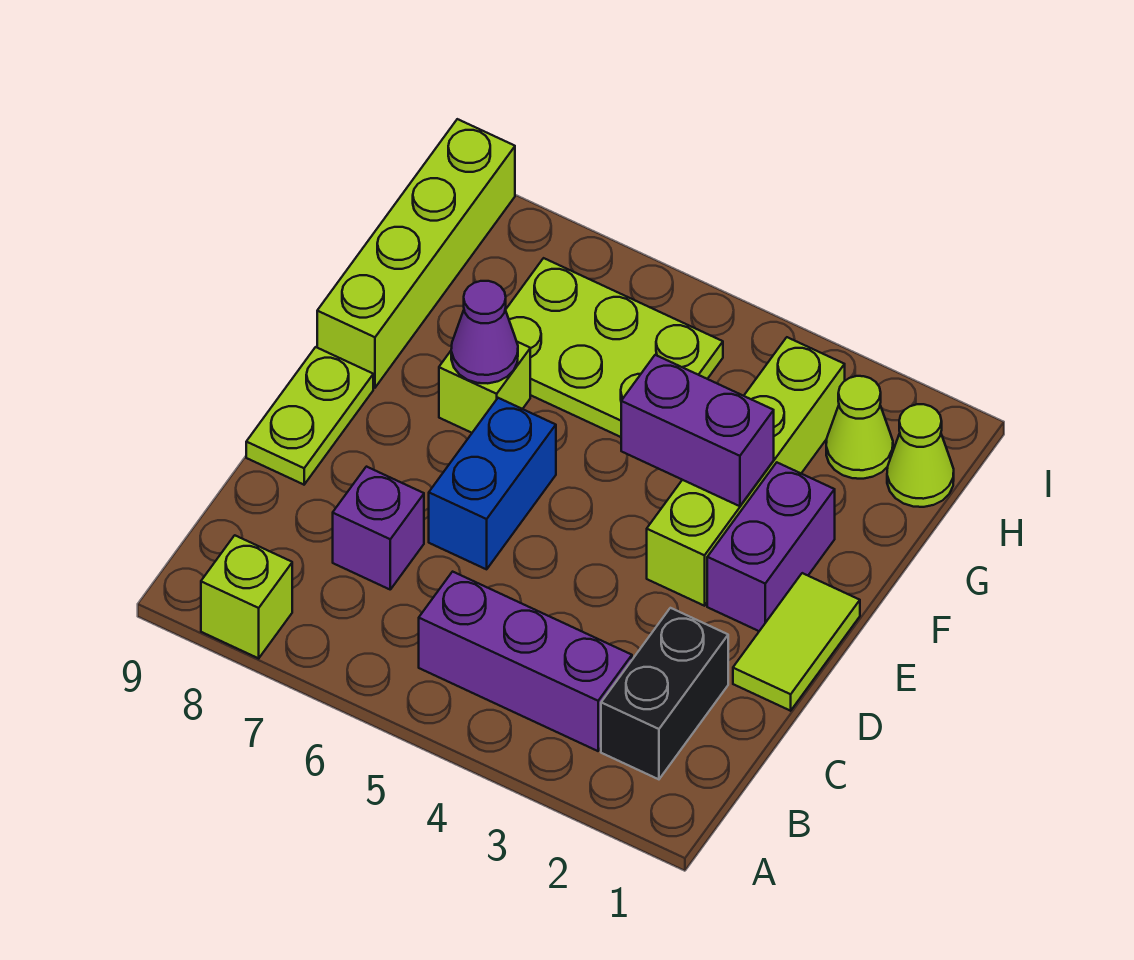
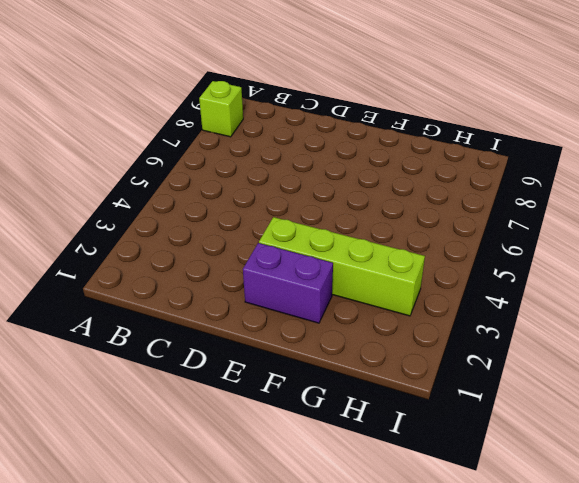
none -> black 1x2 brick [601,608,728,779]
none -> purple 1x3 brick [419,572,632,751]
none -> purple 1x1 brick [333,467,424,589]

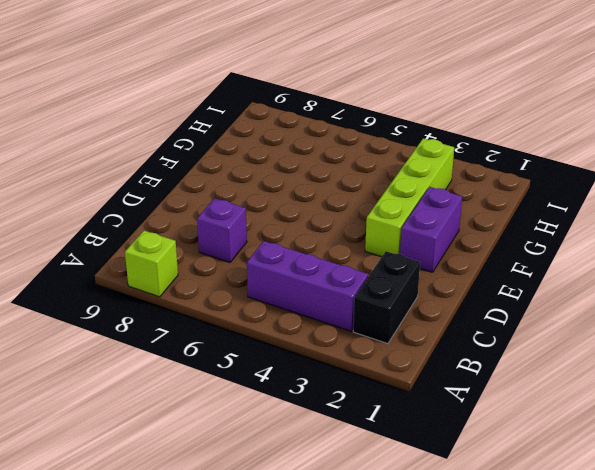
none -> lime 1x2 tile [733,573,860,711]
none -> blue 1x2 brick [429,398,556,569]
none -> lime 1x2 plate [246,347,373,485]

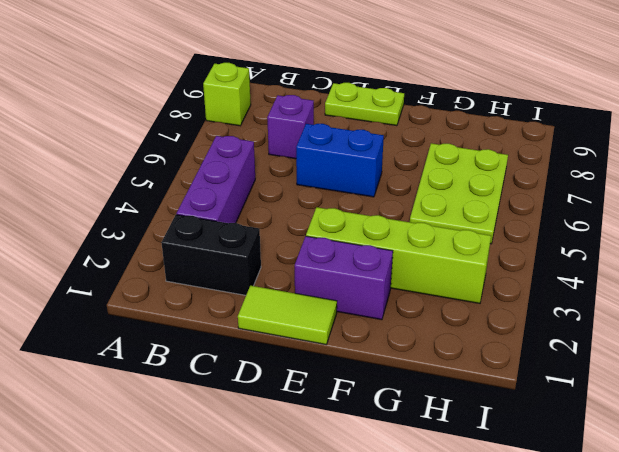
none -> lime 1x1 brick [439,342,530,433]
none -> lime 1x4 brick [317,119,515,388]
none -> lime 1x1 cone [887,404,954,507]

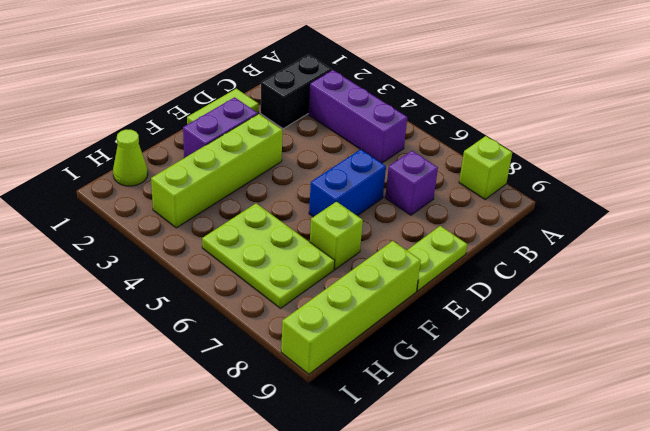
none -> lime 1x1 cone [826,376,893,479]
none -> purple 1x2 brick [621,355,774,506]
none -> purple 1x1 cone [451,281,518,383]

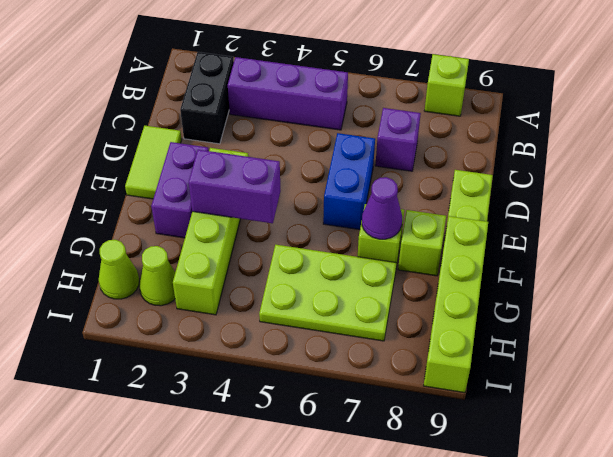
lime 1x1 brick [398,210,446,276] -> none

